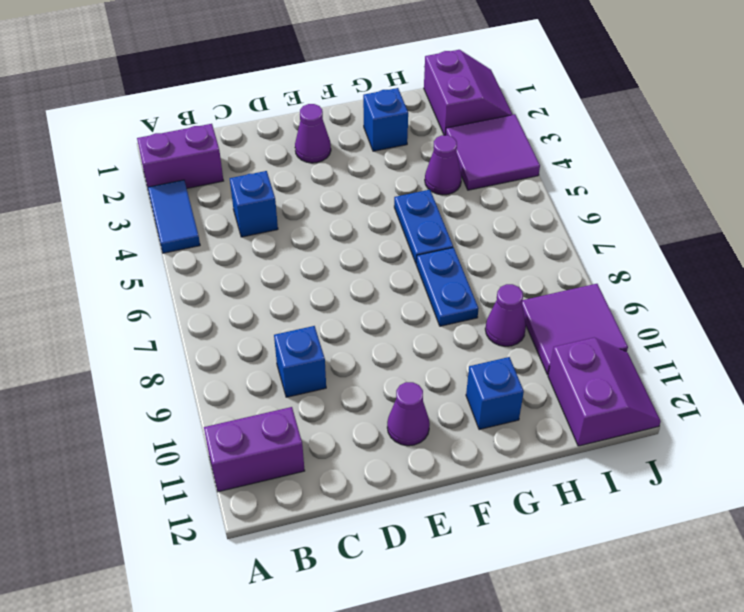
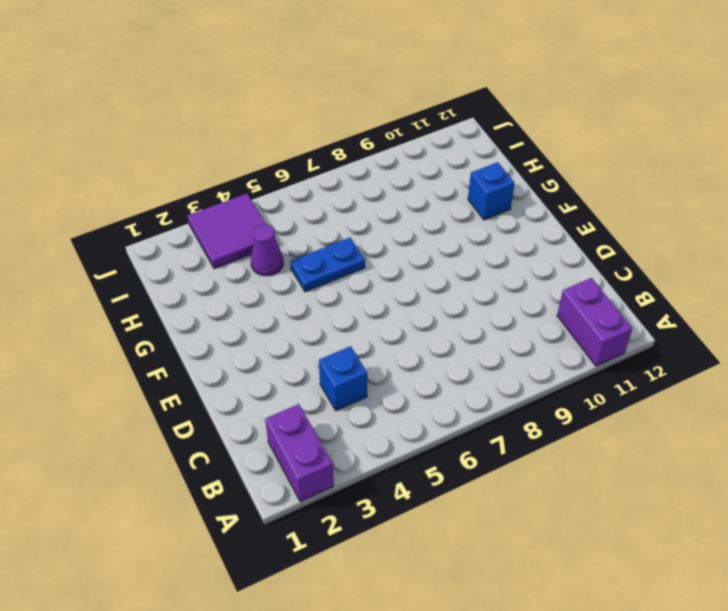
none -> blue 1x2 tile [148,180,200,253]
none -> blue 1x1 brick [274,326,326,397]
none -> purple 1x1 cone [295,104,331,163]

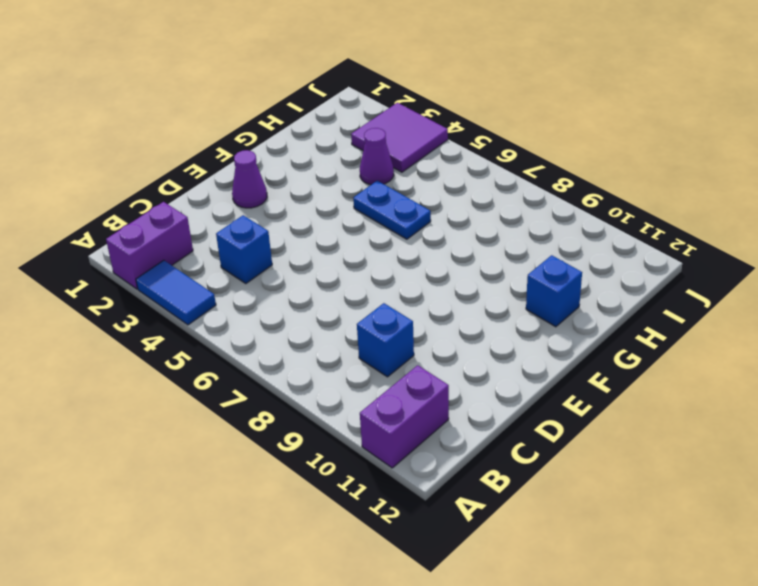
none -> purple 1x1 cone [387,382,430,446]
none -> blue 1x1 brick [363,88,408,151]
none -> blue 1x2 plate [416,248,479,326]

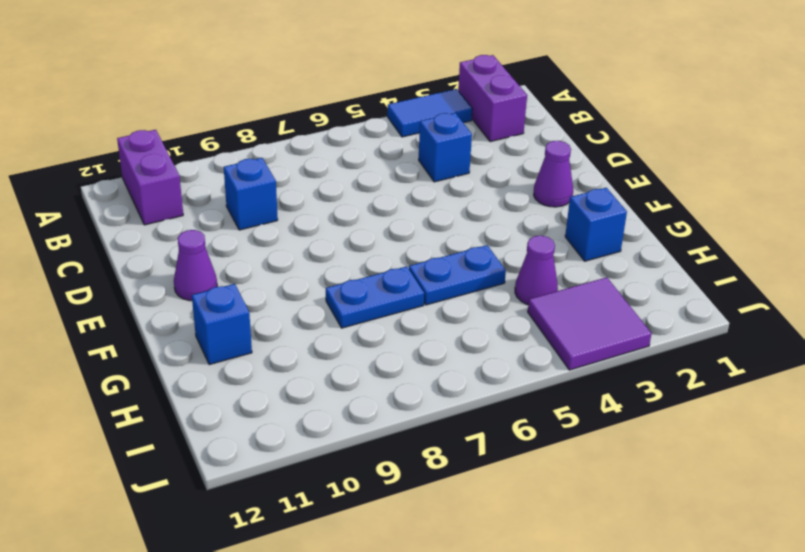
none -> purple 1x1 cone [485,284,526,346]
none -> purple 2x2 slope [424,50,513,135]
none -> purple 2x2 tile [522,284,628,375]

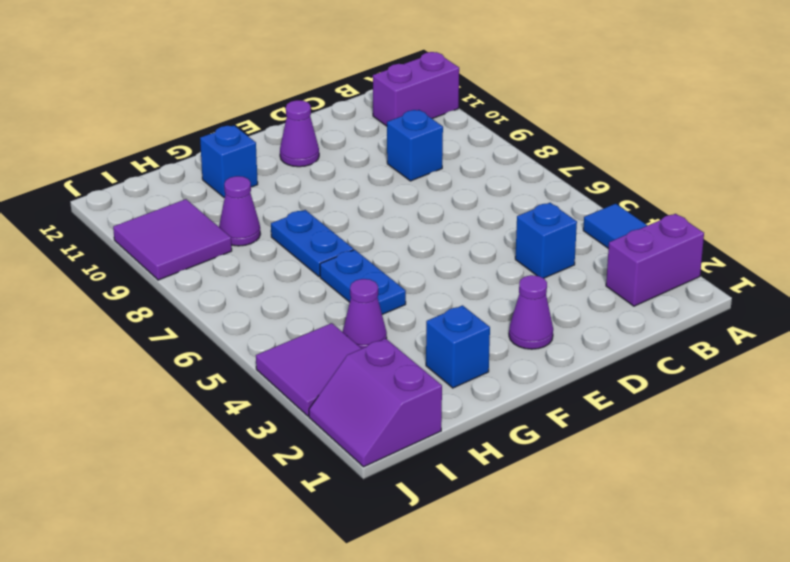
none -> purple 2x2 slope [548,338,661,446]

